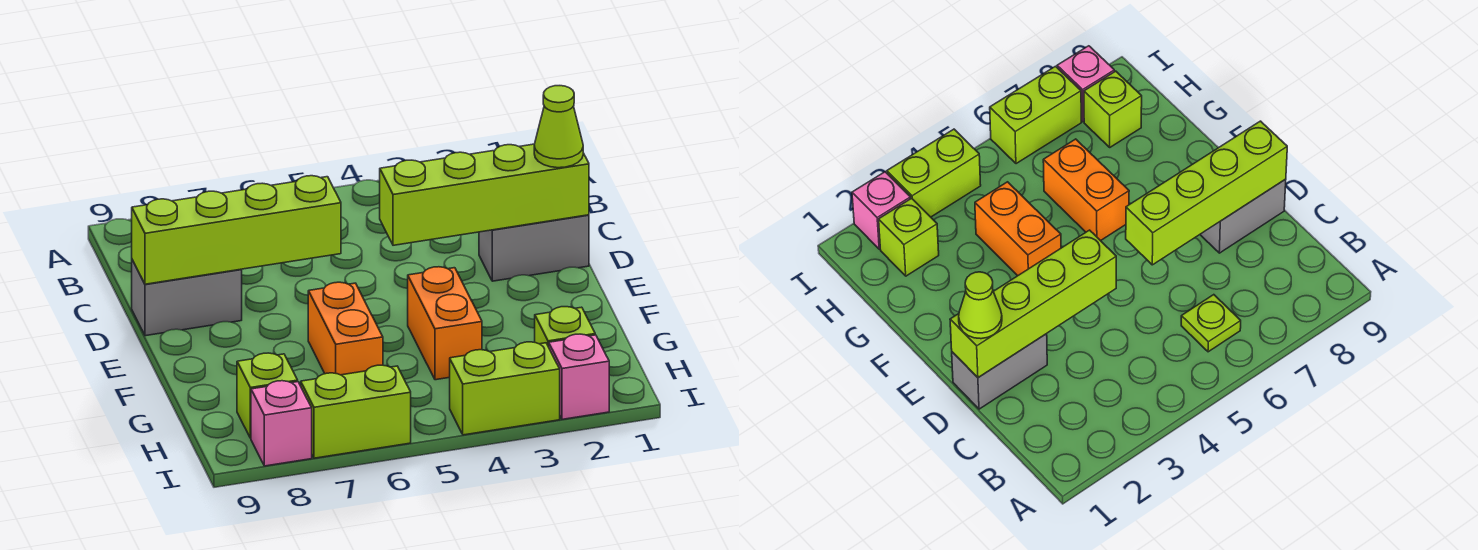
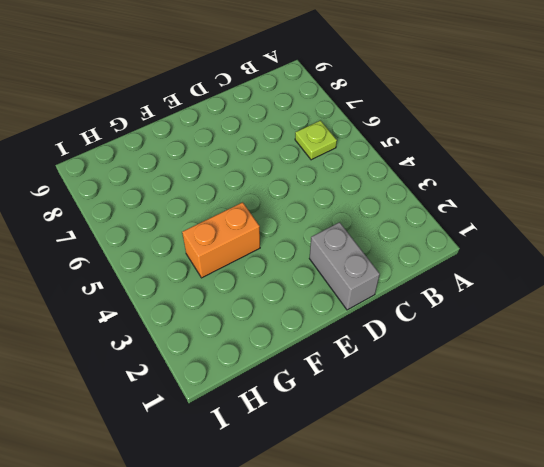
none -> grey 1x2 brick [132,260,242,336]
none -> orange 1x2 brick [308,282,383,375]
none -> lime 1x1 brick [535,307,595,347]

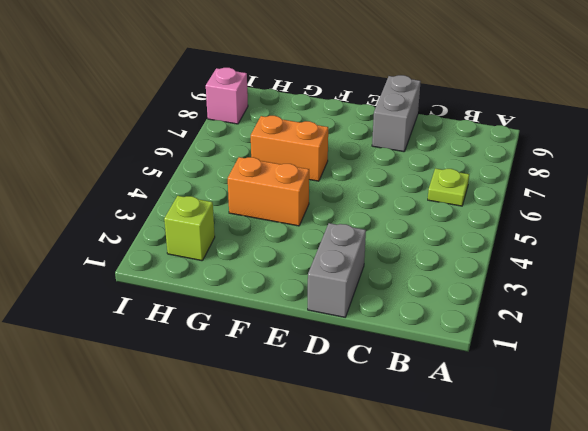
none -> lime 1x1 brick [237,353,298,438]
none -> pink 1x1 brick [549,334,609,419]
none -> lime 1x2 brick [450,342,560,435]

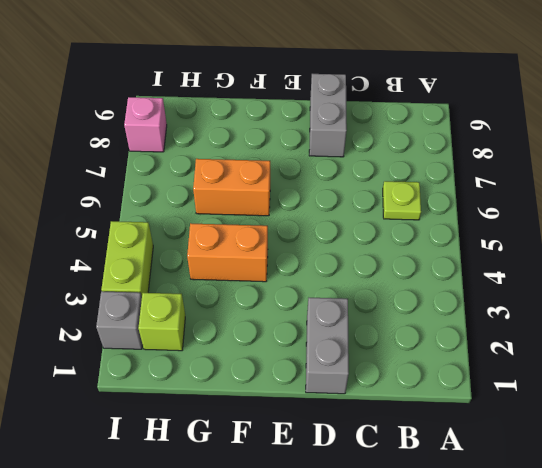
grey 1x1 brick [96,291,143,349] -> pink 1x1 brick [549,334,609,419]
none -> lime 1x1 brick [237,353,298,438]
none -> lime 1x2 brick [301,365,411,458]
none -> lime 1x4 brick [380,144,589,245]

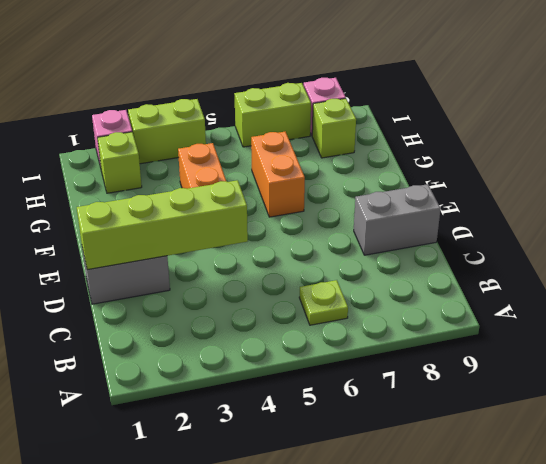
none -> lime 1x4 brick [132,176,341,284]
none -> lime 1x1 cone [534,86,583,168]

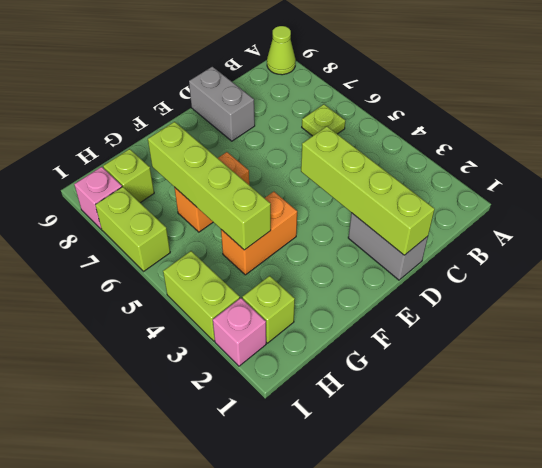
lime 1x1 cone [267,26,296,75] -> lime 1x1 cone moved to [534,86,583,168]
lime 1x4 brick [148,122,271,250] -> lime 1x4 brick moved to [132,176,341,284]

